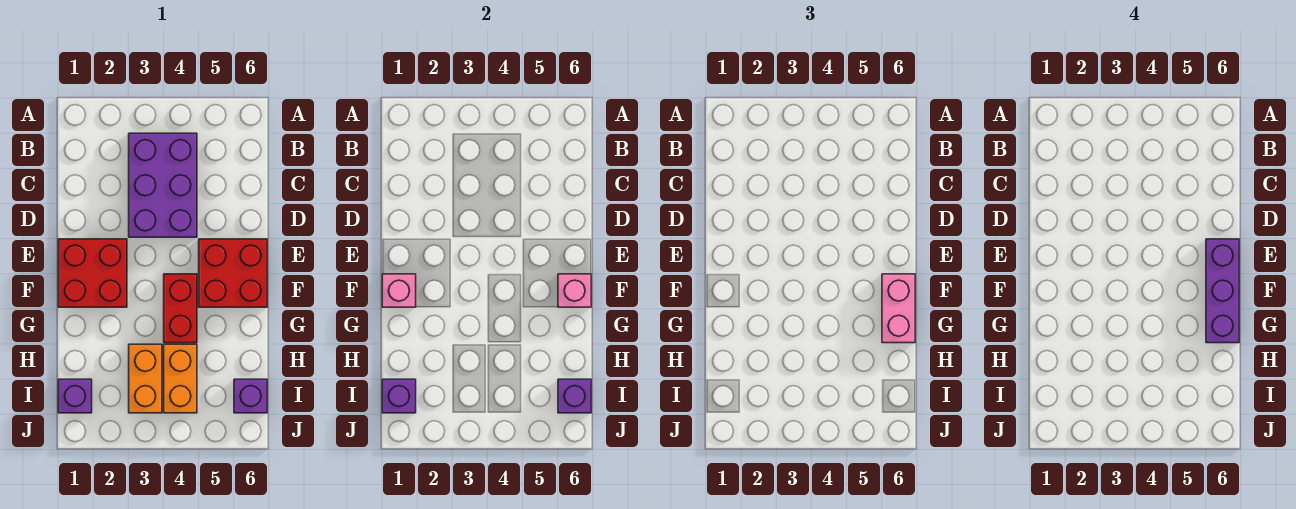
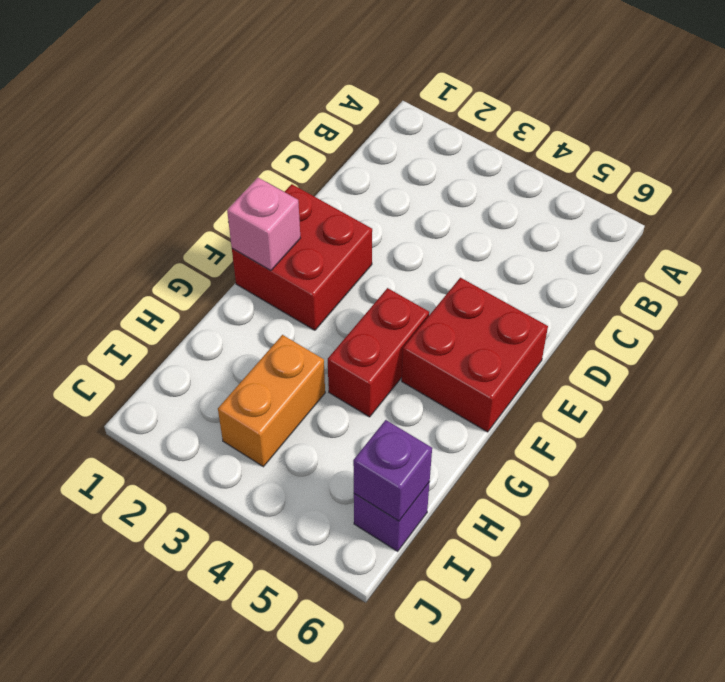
none -> purple 2x3 brick [129,133,197,237]
none -> orange 1x2 brick [164,344,197,413]
none -> purple 1x1 brick [58,379,92,413]

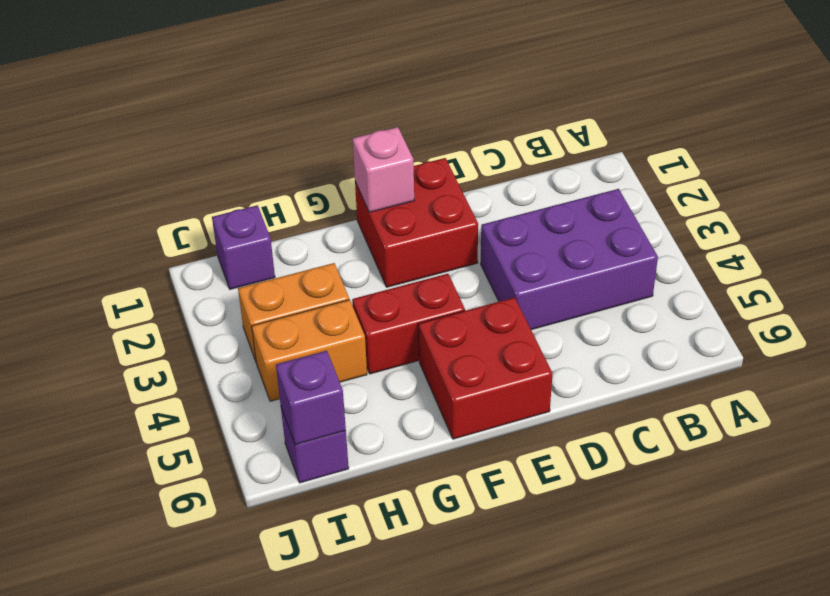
none -> pink 1x1 brick [558,274,591,307]
none -> purple 1x1 brick [382,379,416,413]
none -> pink 1x2 brick [882,274,915,343]

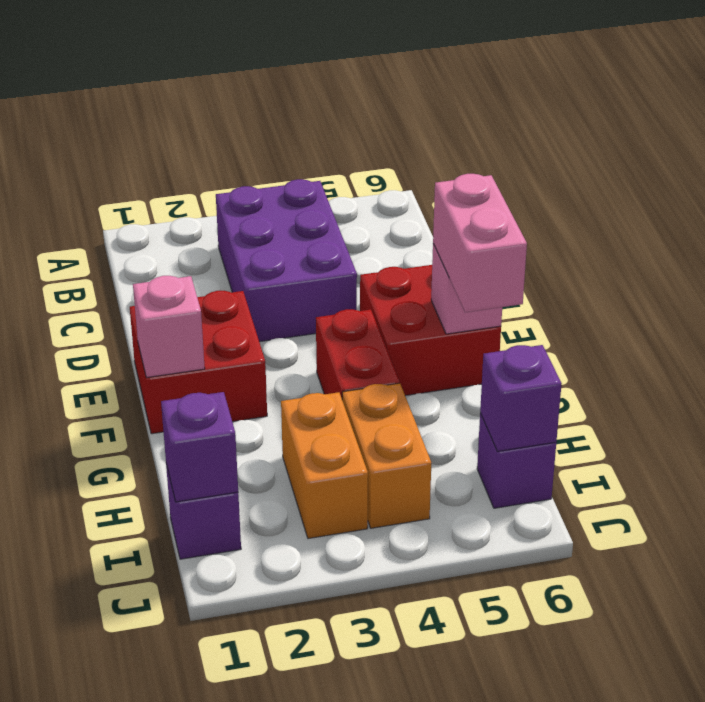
none -> purple 1x3 brick [1206,239,1239,343]

